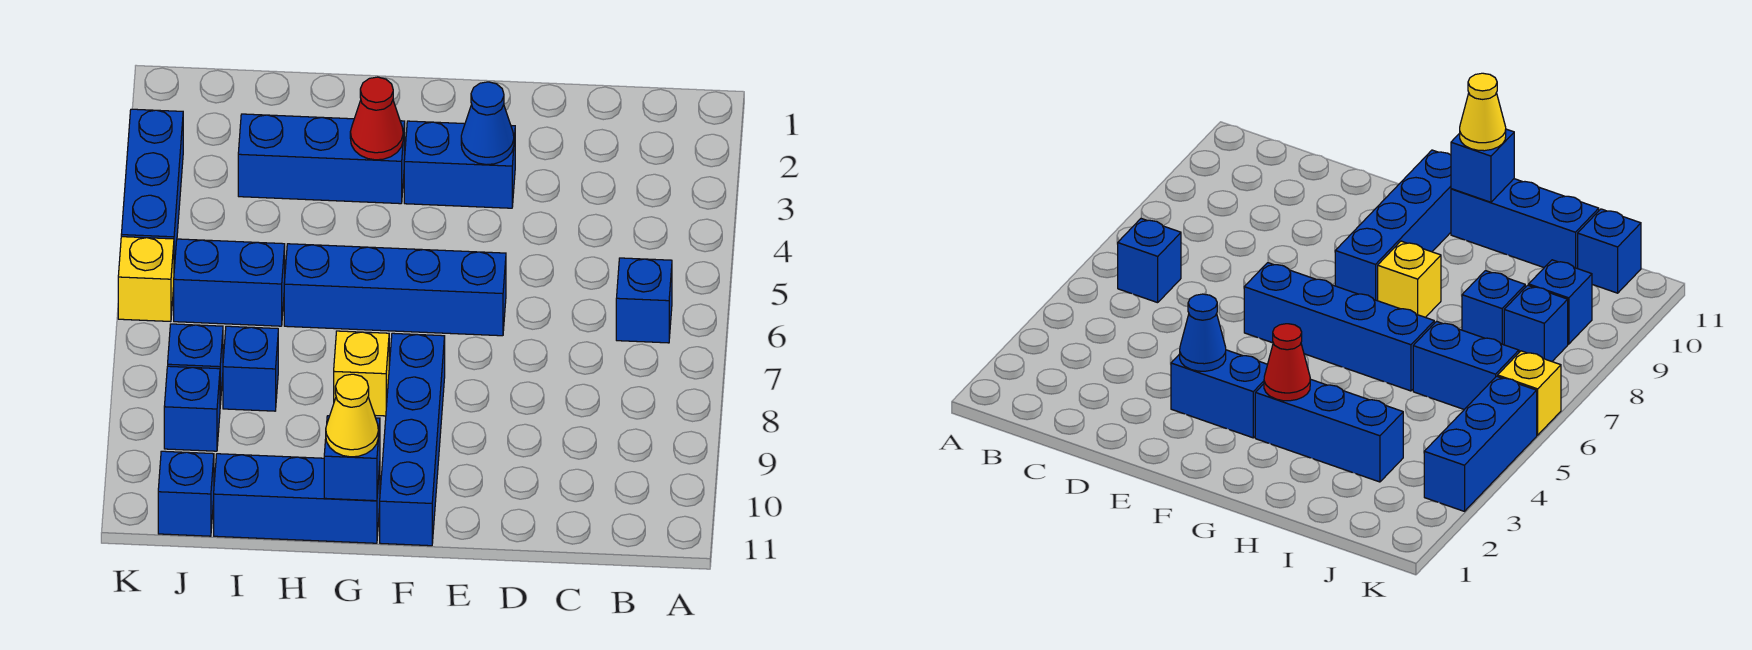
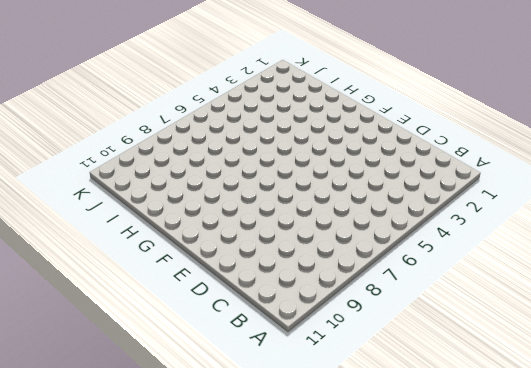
none -> blue 1x1 brick [616,258,672,343]
none -> blue 1x2 brick [404,121,515,208]
none -> blue 1x4 brick [284,244,506,336]

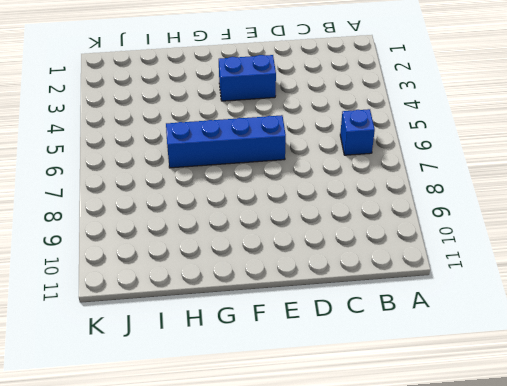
none -> blue 1x4 brick [380,333,445,546]
none -> blue 1x3 brick [238,114,405,204]
none -> yellow 1x1 brick [334,331,389,416]

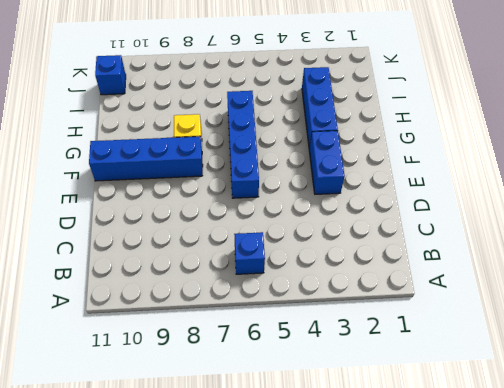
none -> blue 1x3 brick [214,454,380,543]
none -> blue 1x2 brick [174,239,285,326]
none -> blue 1x1 brick [223,326,278,411]

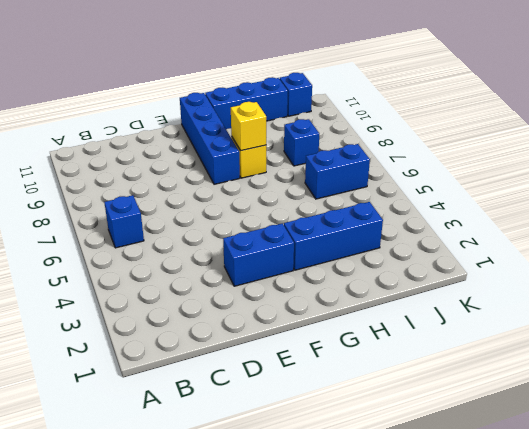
yellow 1x1 brick [231,102,266,151] -> yellow 1x1 brick moved to [118,237,174,322]
none -> blue 1x4 brick [284,244,506,336]
none -> blue 1x1 brick [168,324,223,404]
none -> blue 1x1 brick [164,366,220,451]

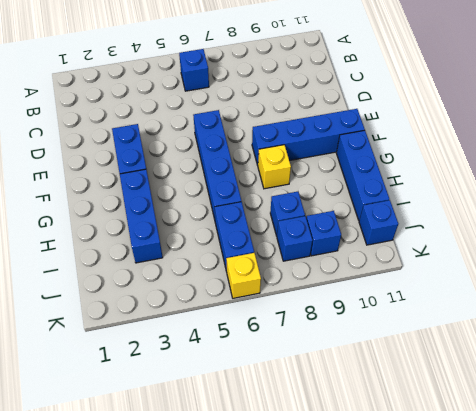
none -> blue 1x3 brick [121,109,183,268]
none -> blue 1x1 cone [461,82,514,165]
none -> red 1x1 cone [350,77,403,160]

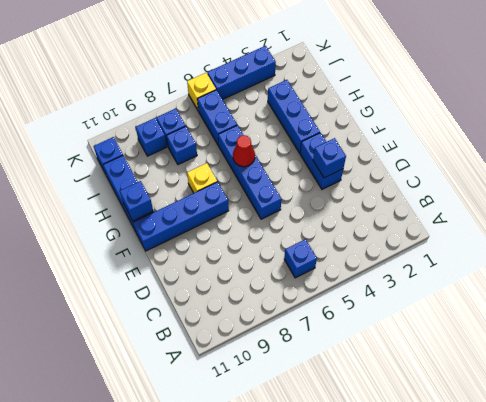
blue 1x1 brick [313,138,346,178] -> blue 1x1 cone [461,82,514,165]
red 1x1 cone [233,135,255,167] -> red 1x1 cone moved to [350,77,403,160]
none -> yellow 1x1 cone [326,374,378,457]

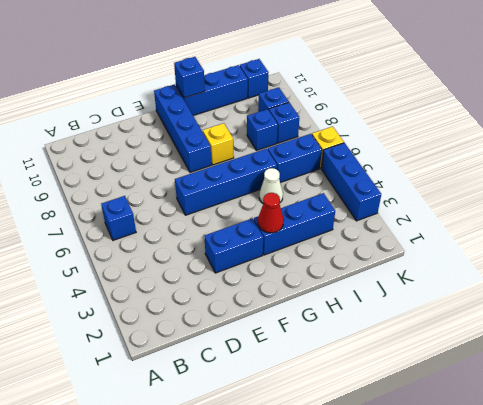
white 1x1 cone [259,168,283,203] -> none
none -> blue 1x1 cone [461,82,514,165]
none -> yellow 1x1 cone [326,374,378,457]

